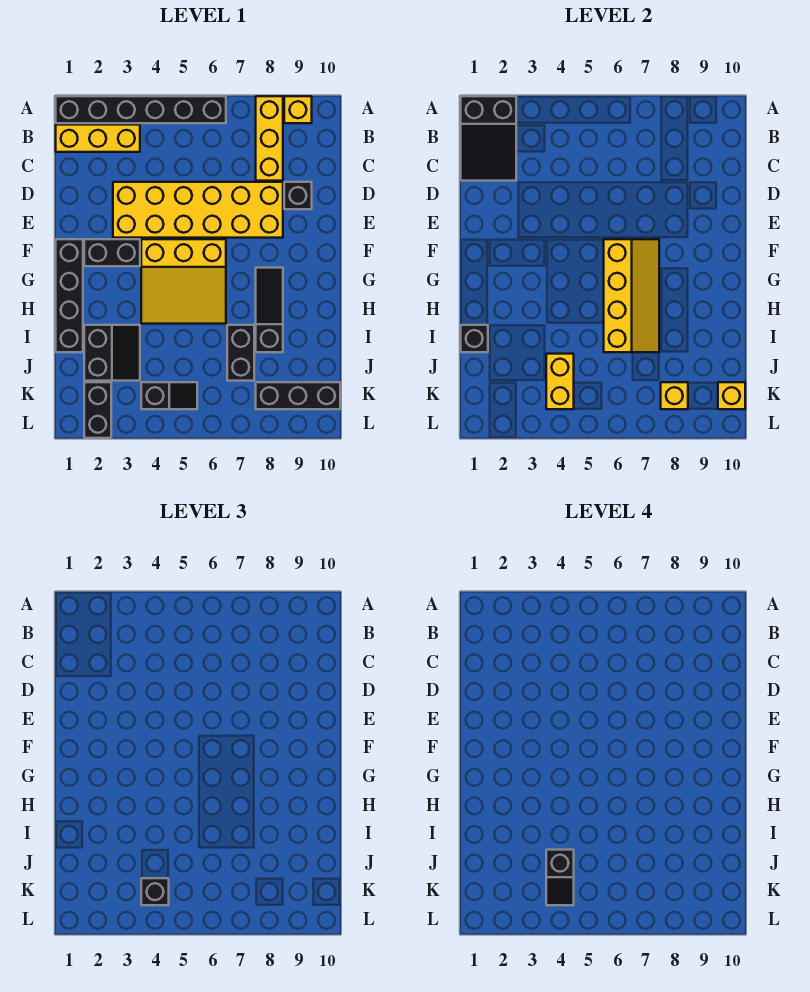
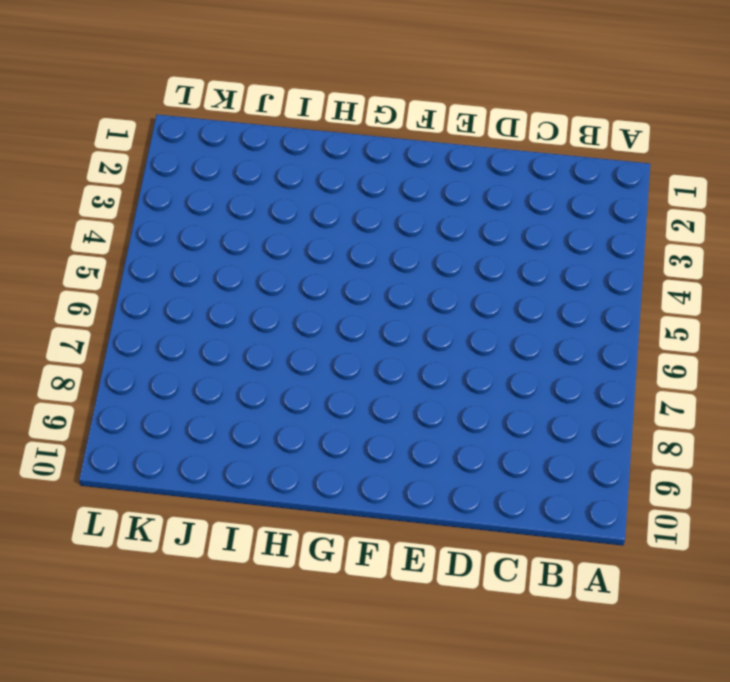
none -> black 1x6 brick [56,96,226,123]
none -> yellow 1x3 brick [256,96,283,181]
none -> yellow 1x1 brick [284,96,312,123]

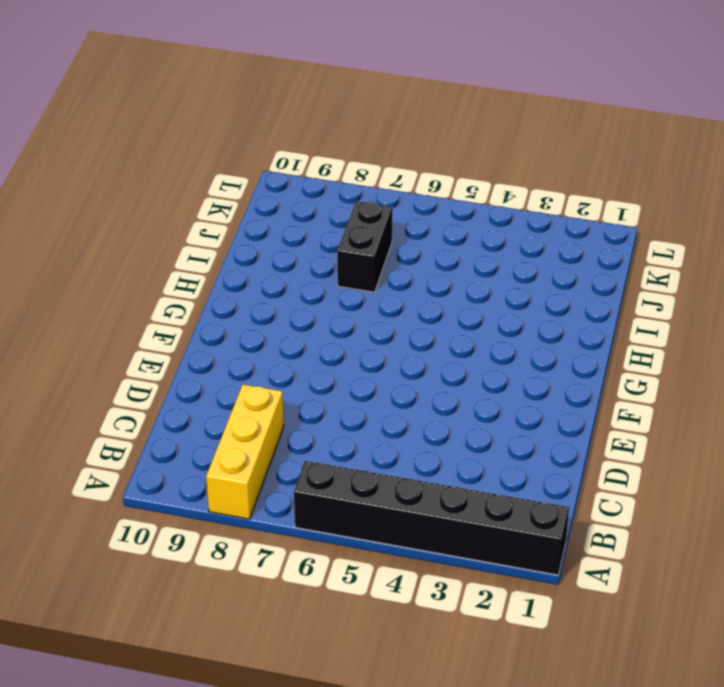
none -> yellow 1x1 brick [284,96,312,123]
none -> yellow 1x3 brick [56,125,140,152]
none -> yellow 2x6 brick [113,182,283,238]

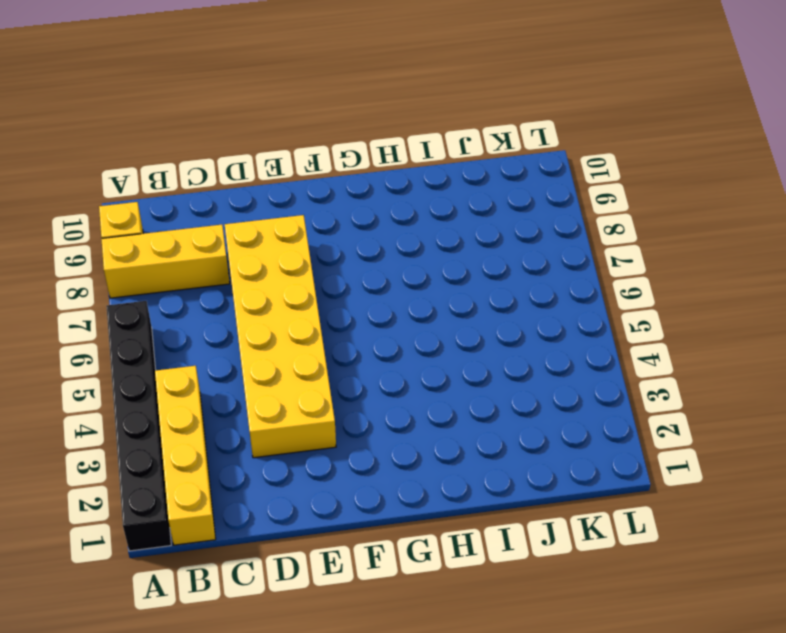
yellow 1x4 brick [155,366,216,545] -> yellow 1x3 brick [56,125,140,152]
none -> black 1x1 brick [284,182,312,209]
none -> black 1x4 brick [56,239,83,352]
none -> black 1x2 brick [84,239,140,266]

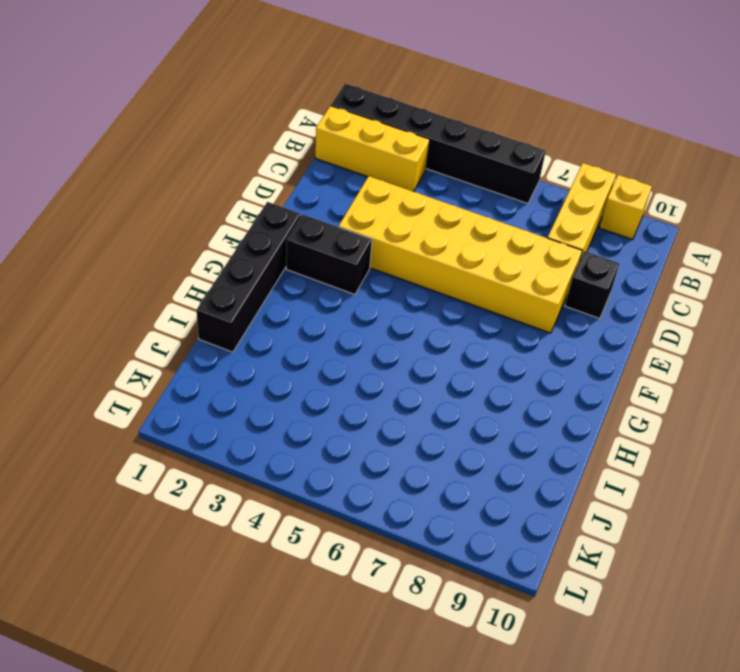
none -> yellow 3x3 slope [141,239,226,324]
none -> black 1x3 slope [256,268,283,352]
none -> black 2x2 slope [84,325,140,381]

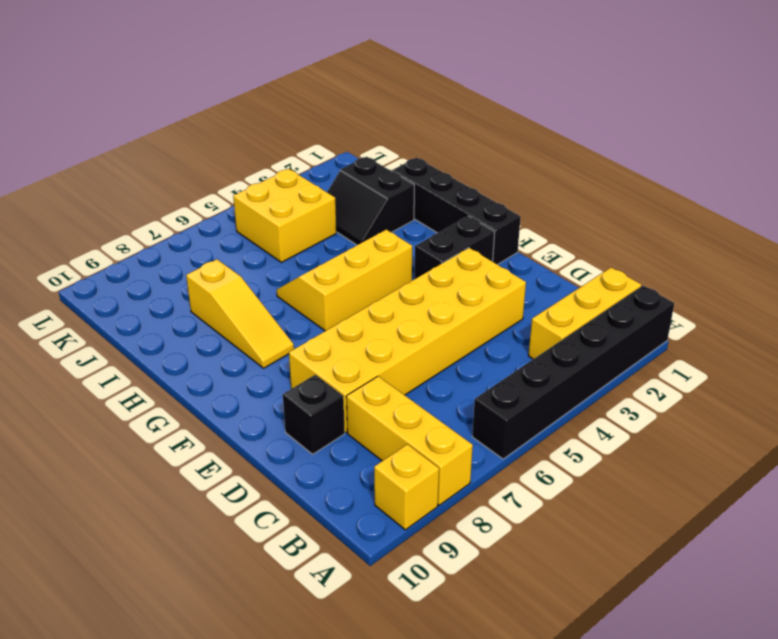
yellow 2x3 slope [277,230,412,331] -> yellow 3x3 slope [141,239,226,324]
yellow 1x3 slope [186,259,294,368] -> black 1x3 slope [256,268,283,352]
yellow 2x2 brick [233,169,336,262] -> black 1x2 slope [141,382,197,409]
none -> black 1x2 brick [227,325,254,381]
none -> black 1x2 brick [84,382,111,438]
none -> black 1x3 brick [256,382,340,409]

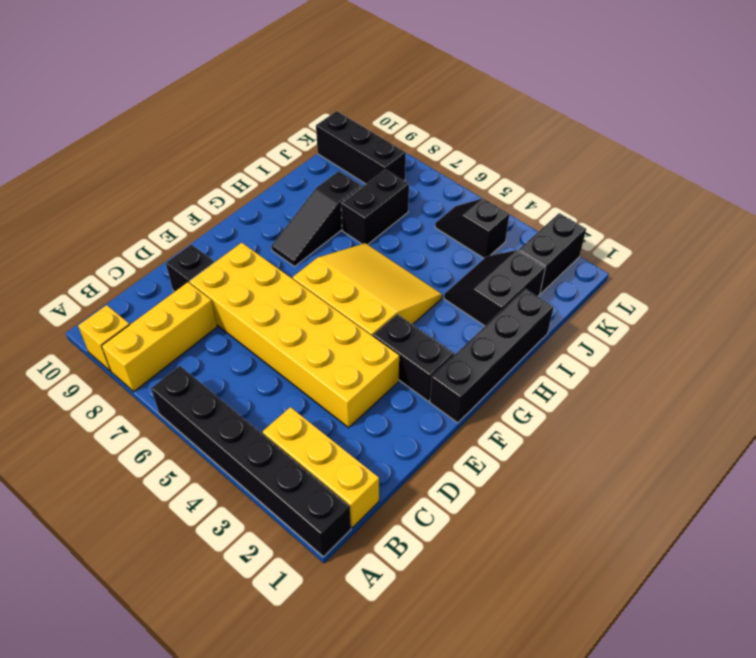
none -> black 2x3 slope [461,96,516,181]
none -> yellow 2x4 slope [604,239,659,352]
none -> black 1x1 brick [461,325,488,352]

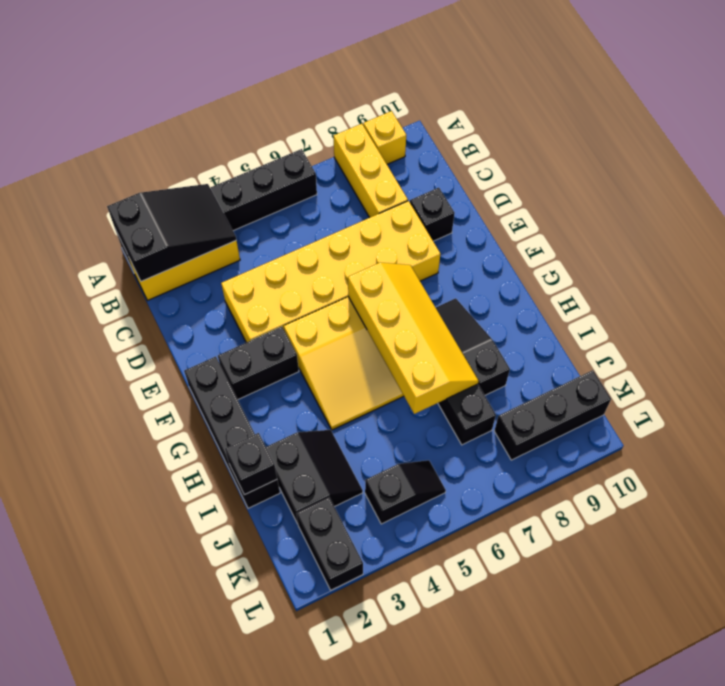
black 2x3 slope [107,184,236,281] -> black 2x3 slope turned to [461,96,516,181]
none -> yellow 1x2 brick [546,354,574,409]
none -> yellow 1x1 brick [661,382,688,409]
none -> yellow 1x1 brick [718,382,745,409]

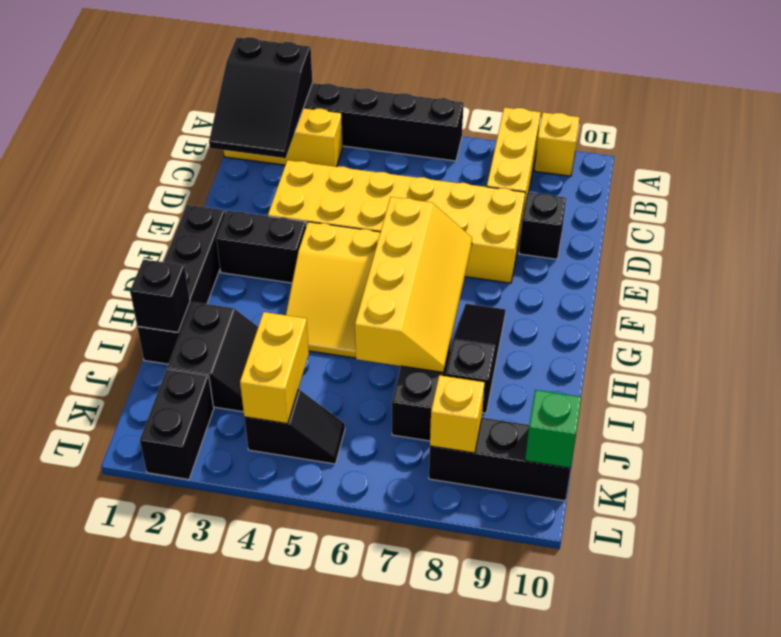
green 1x1 brick [525,390,581,468] -> yellow 1x1 brick [718,382,745,409]
none -> black 1x1 brick [141,878,169,905]
none -> black 1x2 slope [546,850,574,905]

